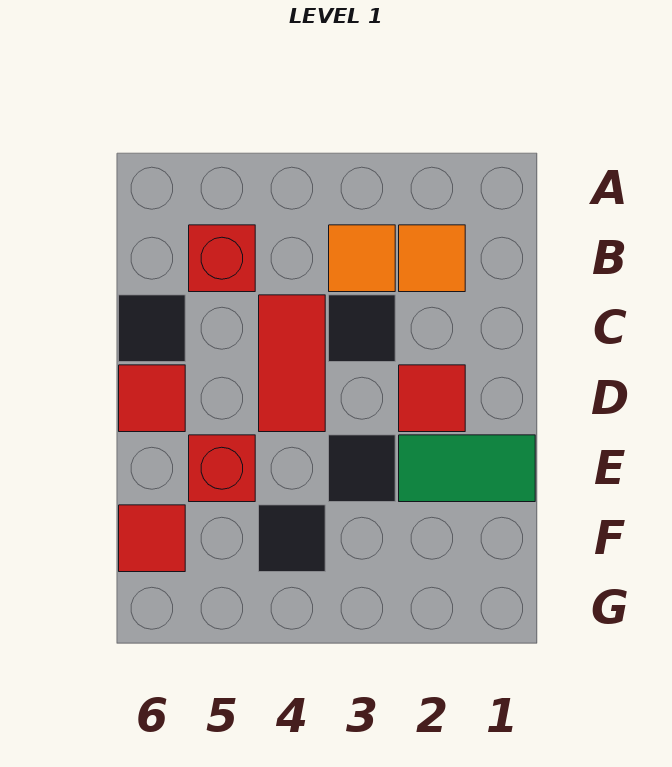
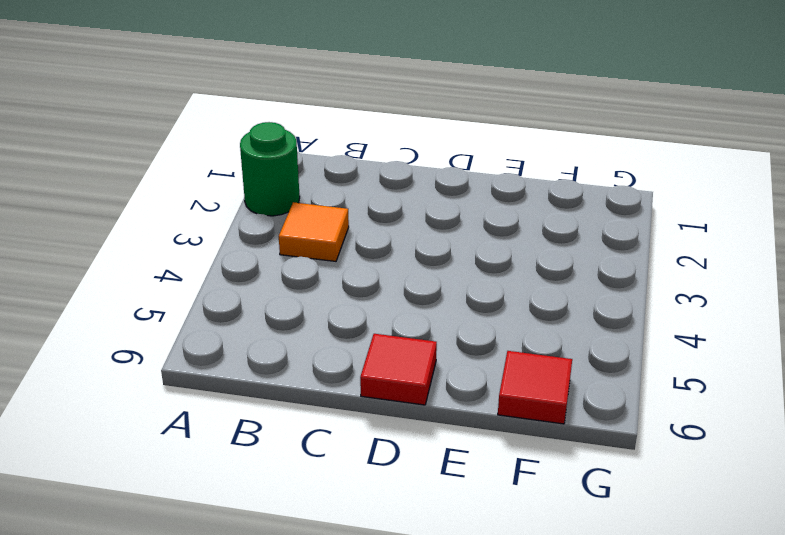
green 1x1 round brick [240,122,300,216] -> none
none -> orange 1x1 tile [399,225,465,292]
none -> red 1x1 brick [189,225,255,292]
none -> black 1x1 tile [329,295,395,362]

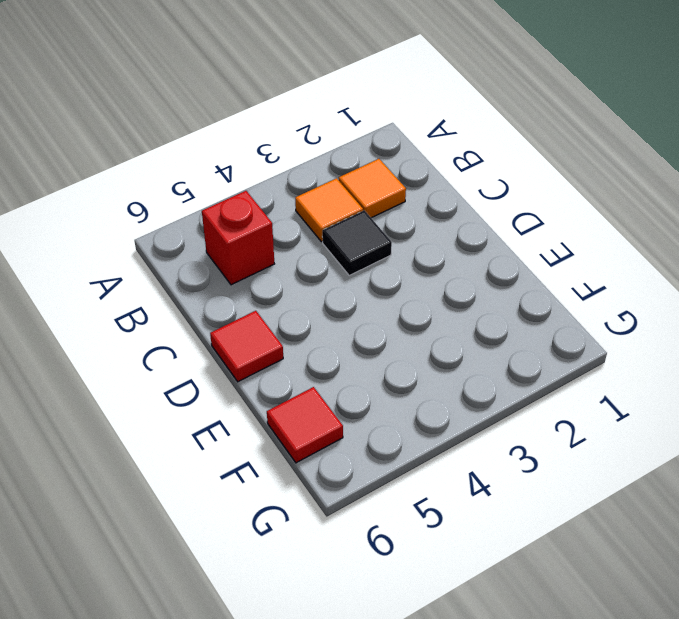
none -> red 1x2 tile [259,295,325,432]
none -> black 1x1 tile [119,295,185,362]
none -> red 1x1 tile [399,365,465,432]

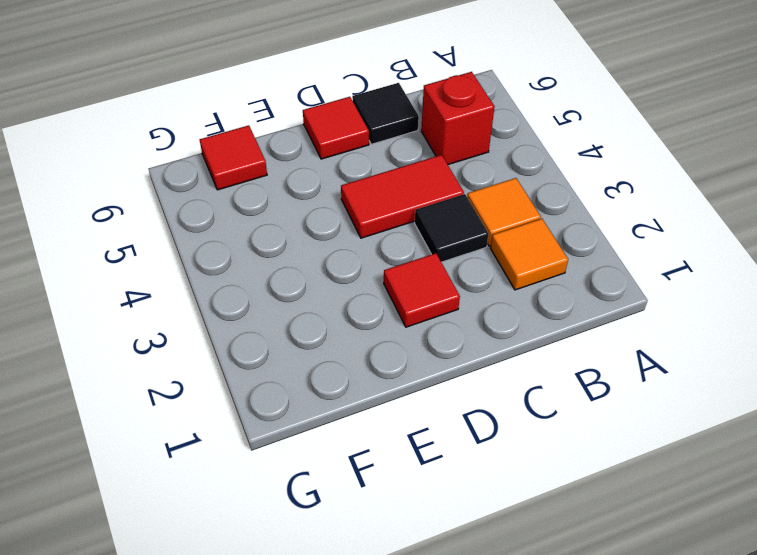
none -> green 1x2 tile [399,435,535,502]
none -> black 1x1 tile [329,435,395,502]
none -> red 1x1 brick [189,435,255,502]

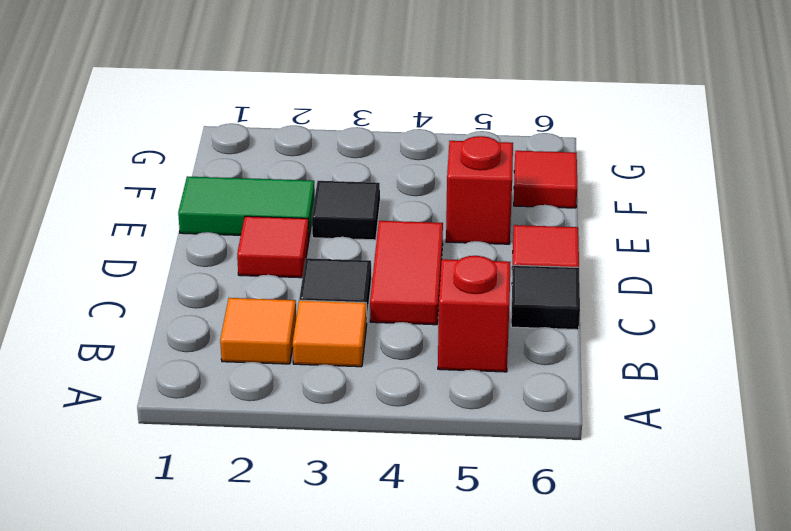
none -> black 1x1 tile [259,505,325,572]

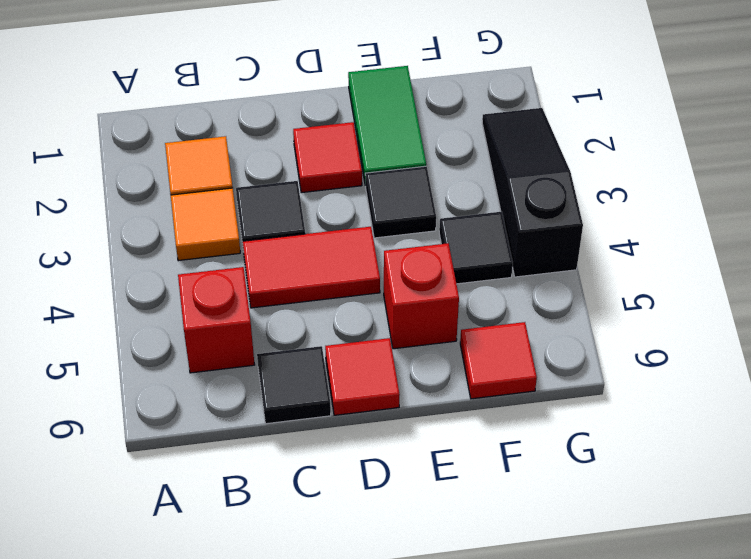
black 1x3 slope [482,108,583,277] -> none

